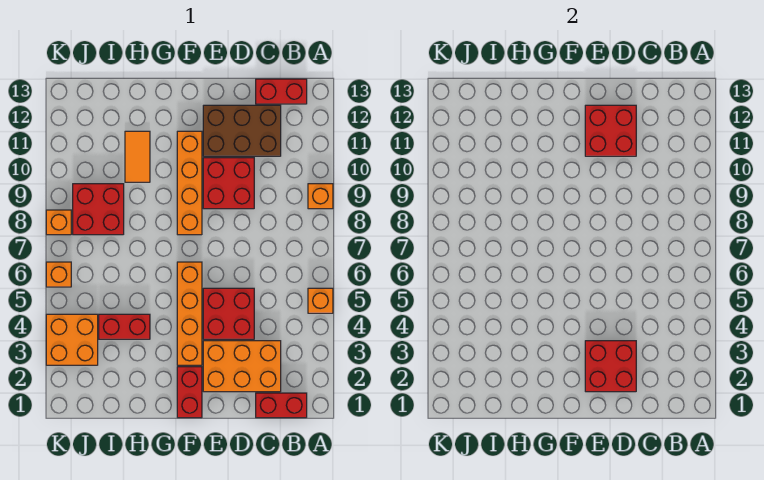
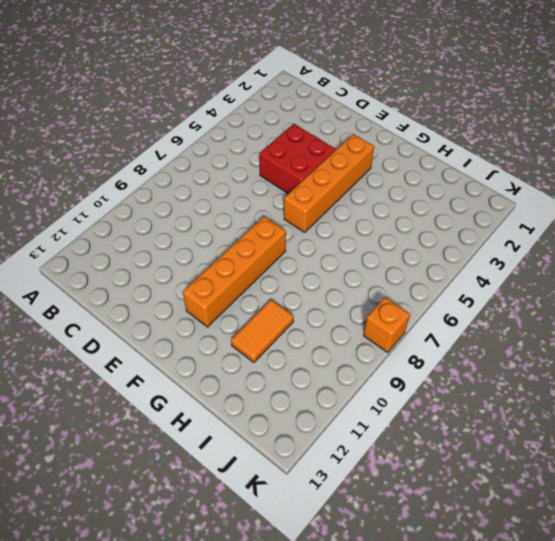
none -> orange 1x1 brick [308,288,333,313]
none -> orange 1x1 brick [308,184,333,209]
none -> red 1x2 brick [256,393,307,418]

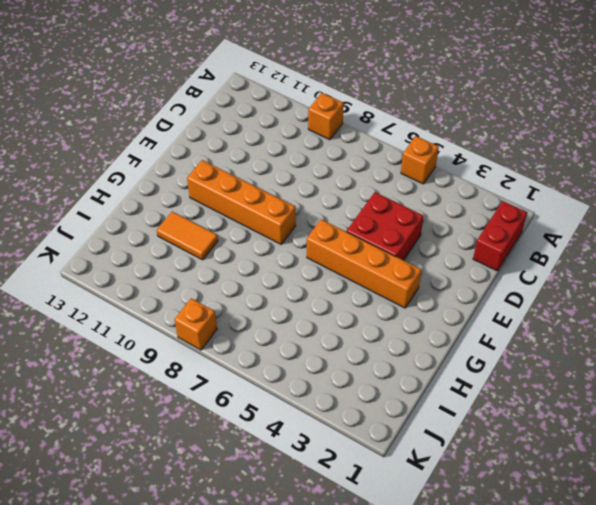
none -> red 1x2 brick [256,79,307,104]
none -> orange 2x3 brick [203,341,281,392]
none -> brown 2x3 brick [203,105,281,156]

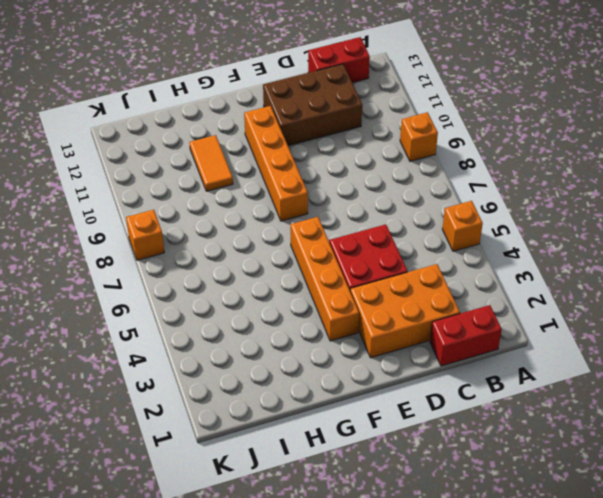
none -> red 2x2 brick [203,158,254,209]
none -> red 1x2 brick [177,367,202,418]
none -> red 1x2 brick [99,314,150,339]

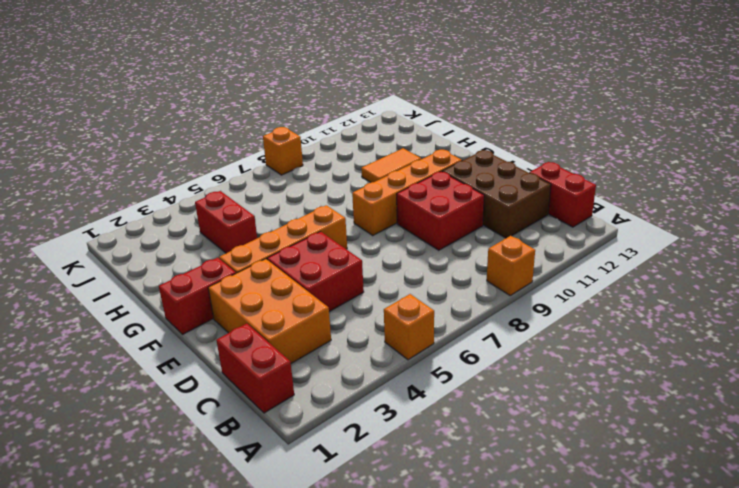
none -> red 2x2 brick [73,184,124,235]
none -> orange 2x2 brick [46,314,98,365]
none -> orange 1x1 brick [46,262,71,287]

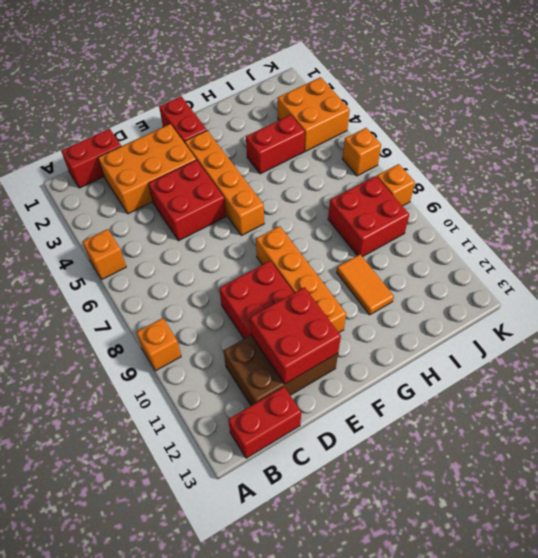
none -> red 2x2 brick [585,341,636,392]

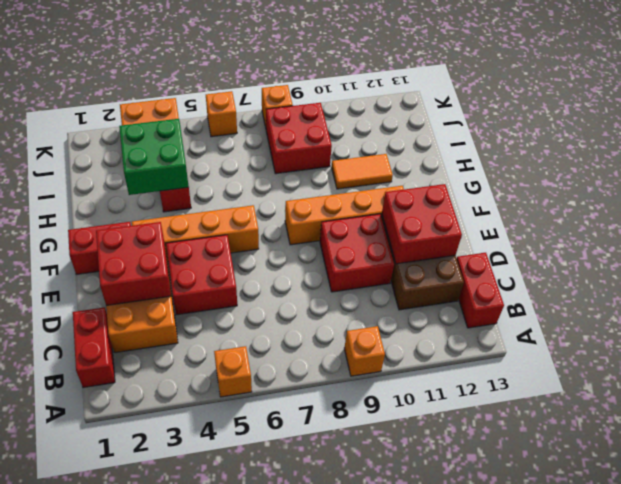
green 2x2 brick [119,119,189,195] -> none

